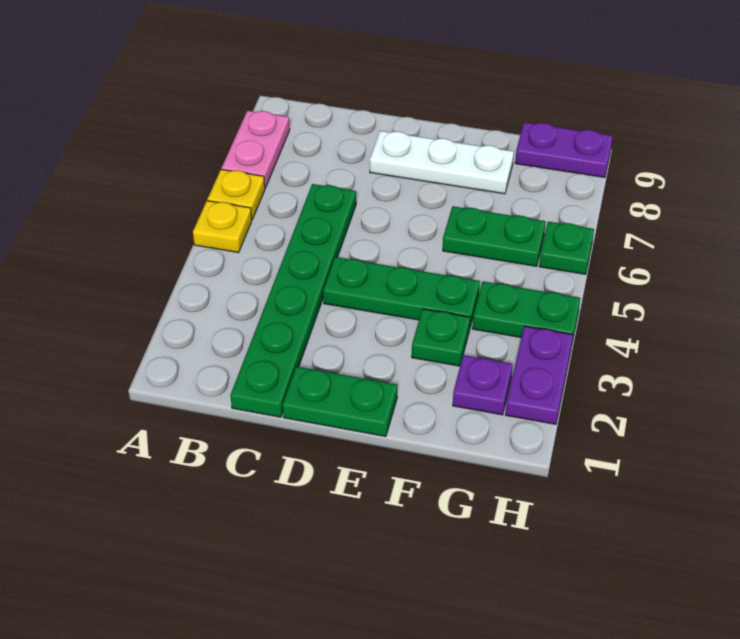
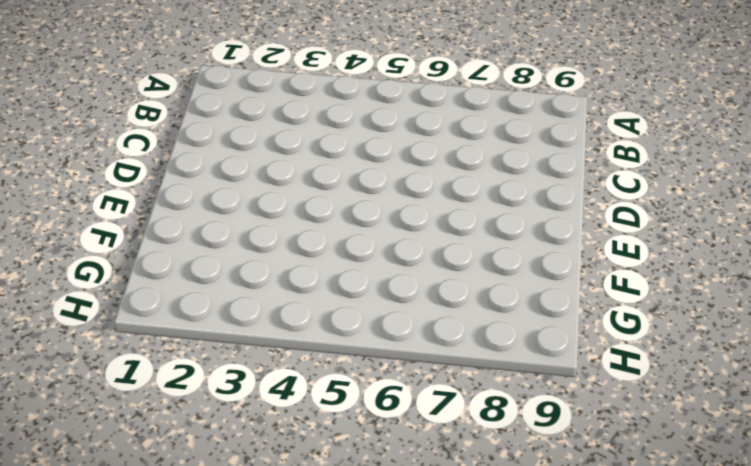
none -> yellow 1x1 plate [193,201,252,253]
none -> yellow 1x1 plate [207,169,265,219]
none -> pink 1x2 plate [221,111,290,188]

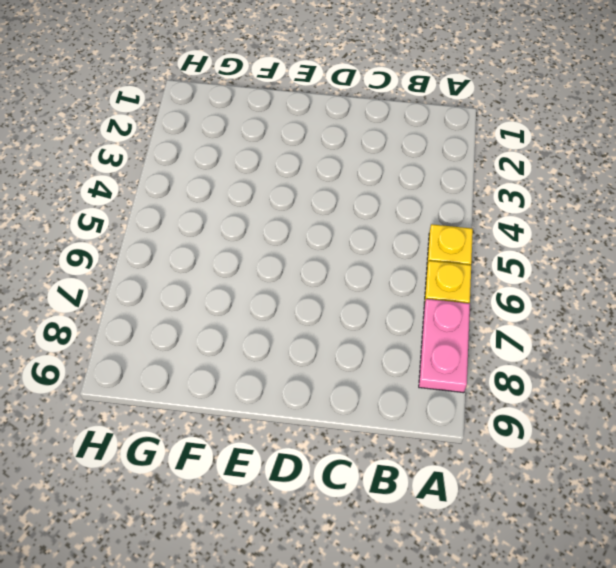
none -> green 1x6 plate [230,184,356,417]
none -> green 1x2 plate [283,367,397,437]
none -> green 1x3 plate [323,257,480,327]

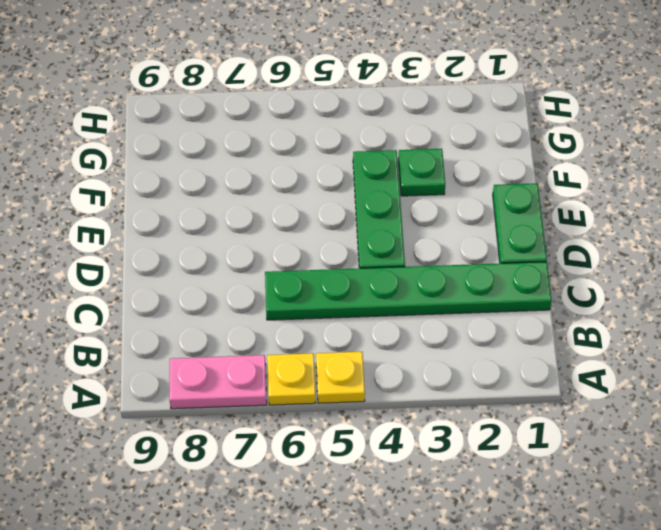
none -> white 1x3 plate [370,131,514,194]
none -> green 1x2 plate [443,206,546,266]
none -> purple 1x1 plate [453,355,513,415]

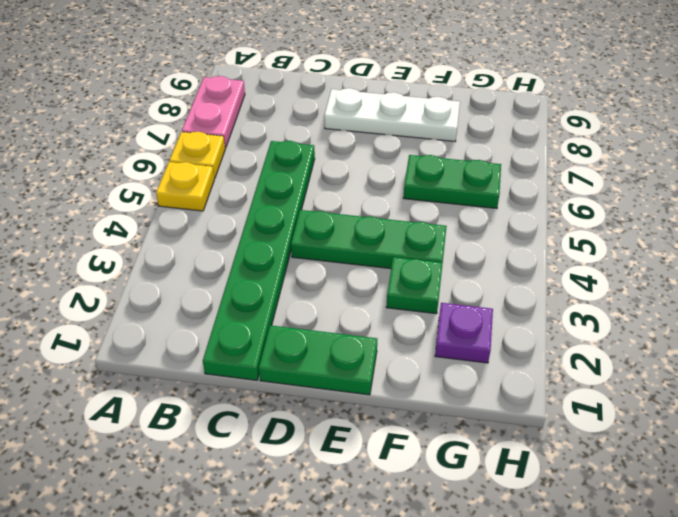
none -> green 1x2 plate [472,282,580,342]
none -> purple 1x2 plate [515,122,613,178]
none -> purple 1x2 plate [505,326,573,424]

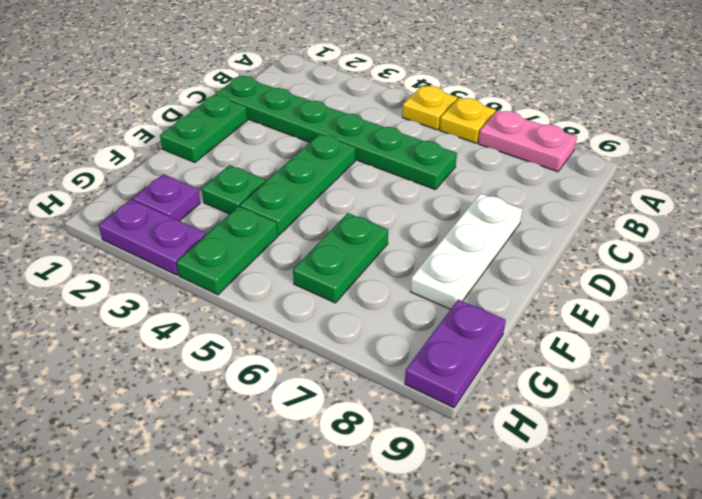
none -> green 1x1 plate [539,222,594,274]

